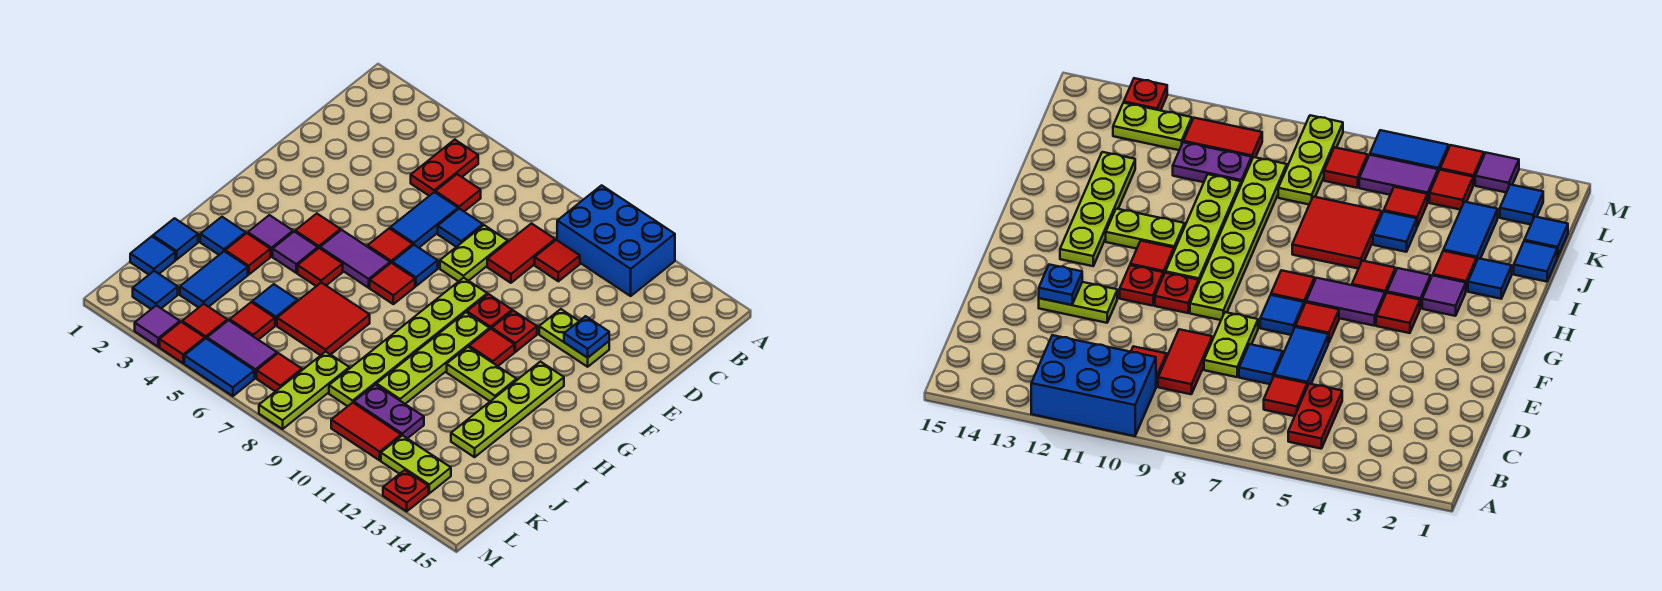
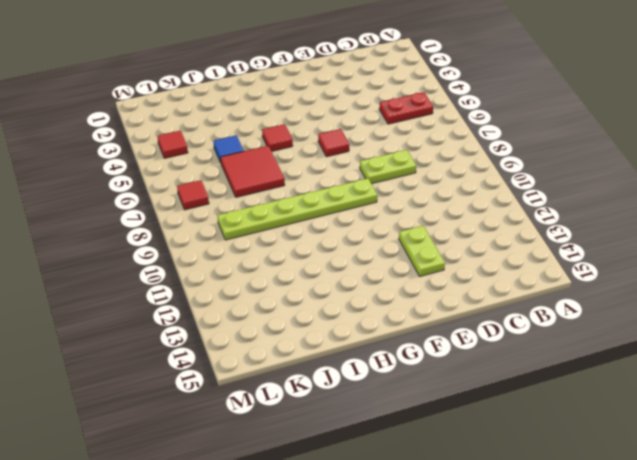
none -> blue 2x3 brick [557,185,675,296]
none -> red 1x1 tile [435,174,481,211]
none -> red 1x2 tile [487,224,555,283]
none -> red 1x1 tile [535,240,580,281]

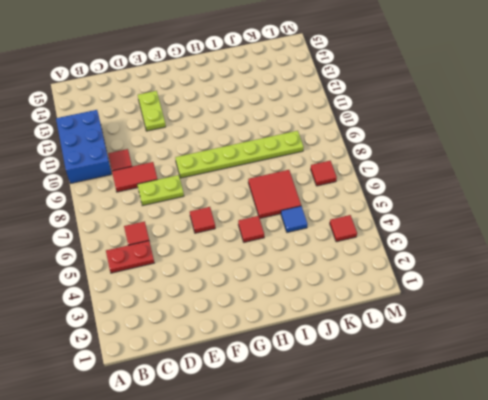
none -> blue 1x2 tile [390,192,458,248]
none -> blue 1x1 tile [438,209,483,247]
none -> blue 1x1 tile [392,245,438,286]
none -> red 1x1 plate [467,294,512,329]

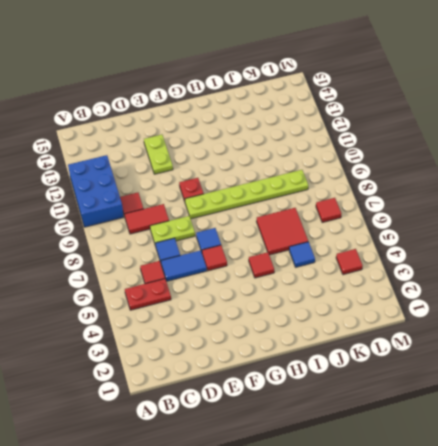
none -> red 1x1 plate [492,311,537,352]
none -> red 1x1 tile [295,214,340,248]
none -> purple 1x2 tile [320,230,390,288]
none -> red 1x1 tile [370,263,415,304]

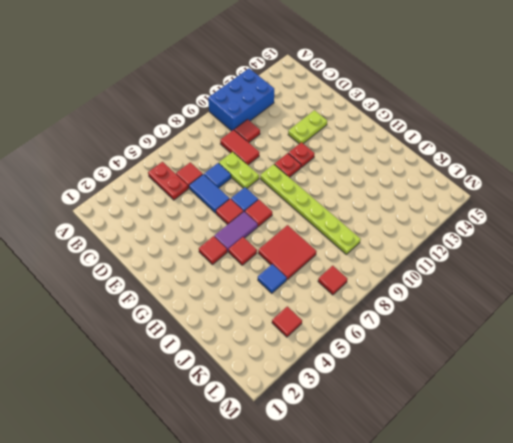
none -> lime 1x4 plate [376,312,489,404]
none -> red 1x1 tile [469,329,514,366]
none -> lime 1x4 plate [451,362,564,457]
none -> purple 1x1 tile [248,215,293,256]

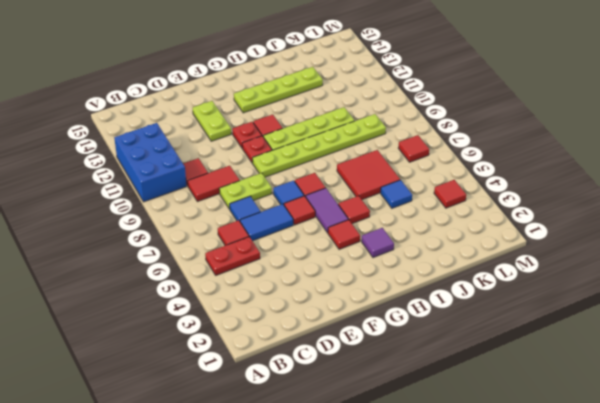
none -> purple 1x1 tile [273,232,318,273]
none -> lime 1x2 plate [447,347,517,401]
none -> blue 1x1 tile [200,217,246,255]
none -> red 1x1 tile [225,233,270,275]

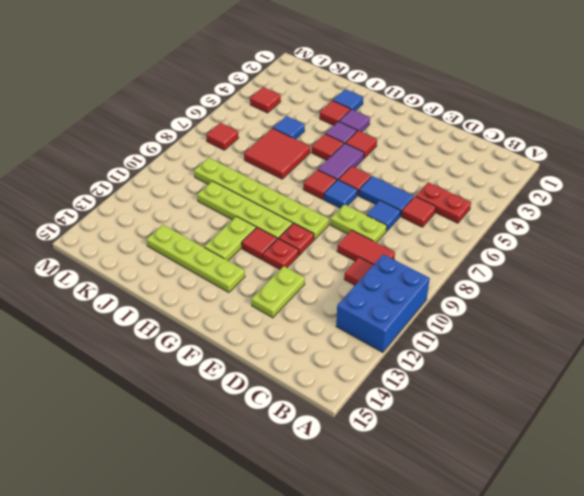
none -> blue 1x1 tile [153,218,198,260]
none -> blue 1x2 tile [180,251,248,308]
none -> blue 1x1 tile [130,236,175,274]
none -> red 1x1 tile [230,302,275,340]

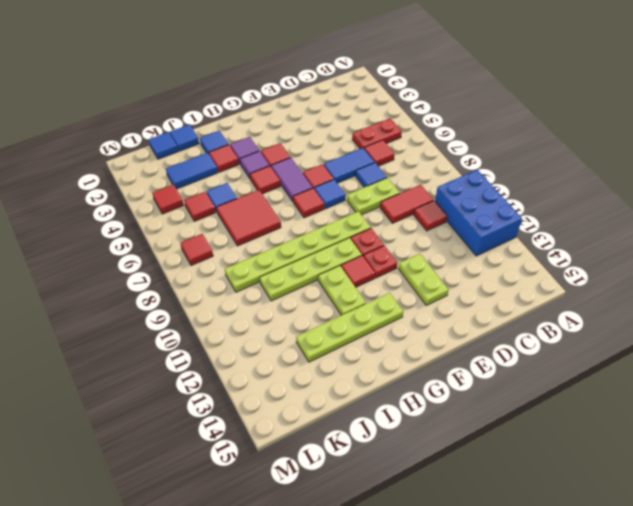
none -> lime 1x3 plate [259,352,349,429]
none -> purple 1x2 plate [354,385,424,438]
none -> blue 1x1 tile [133,271,178,309]
none -> purple 1x2 tile [207,320,277,378]

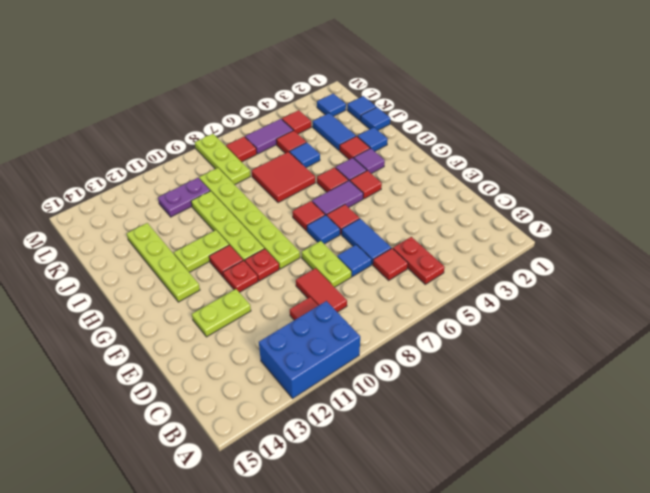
none -> red 1x2 tile [331,403,401,460]
none -> lime 1x2 plate [381,435,451,493]
none -> purple 1x1 tile [135,305,180,347]
none -> red 1x1 tile [160,322,205,363]

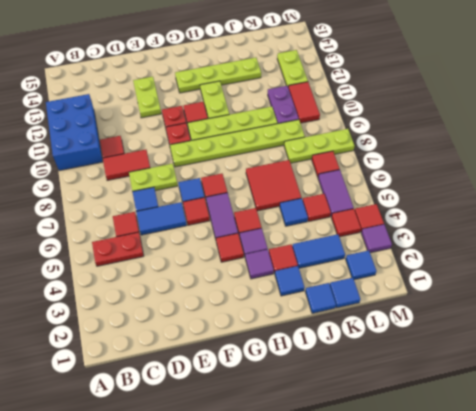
none -> blue 1x2 tile [184,339,254,396]
none -> red 1x1 plate [383,470,428,511]
none -> blue 1x1 plate [564,316,609,358]

